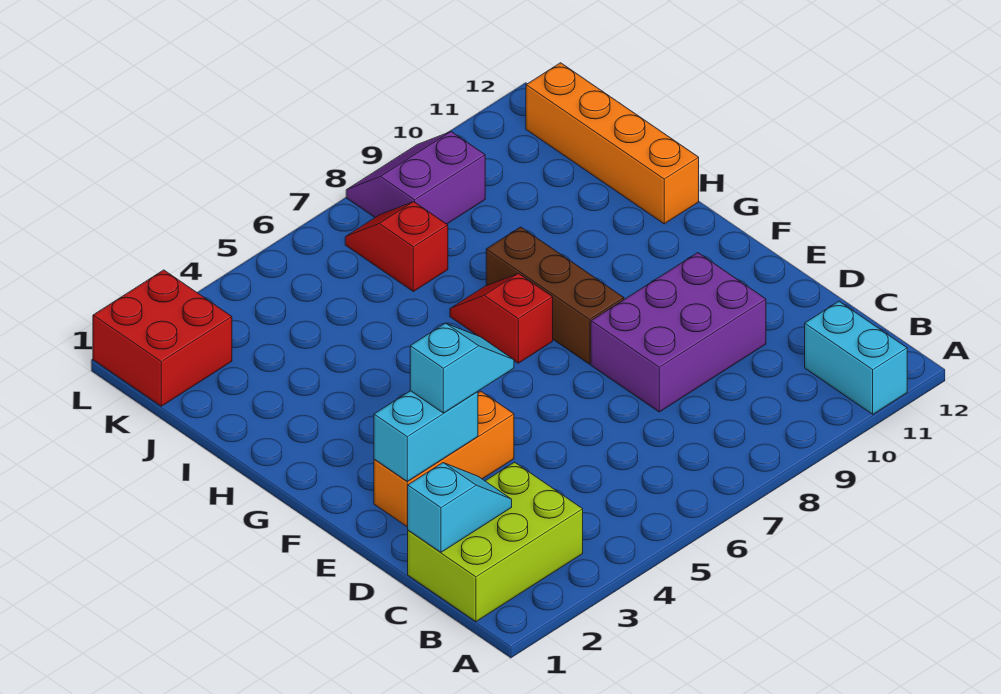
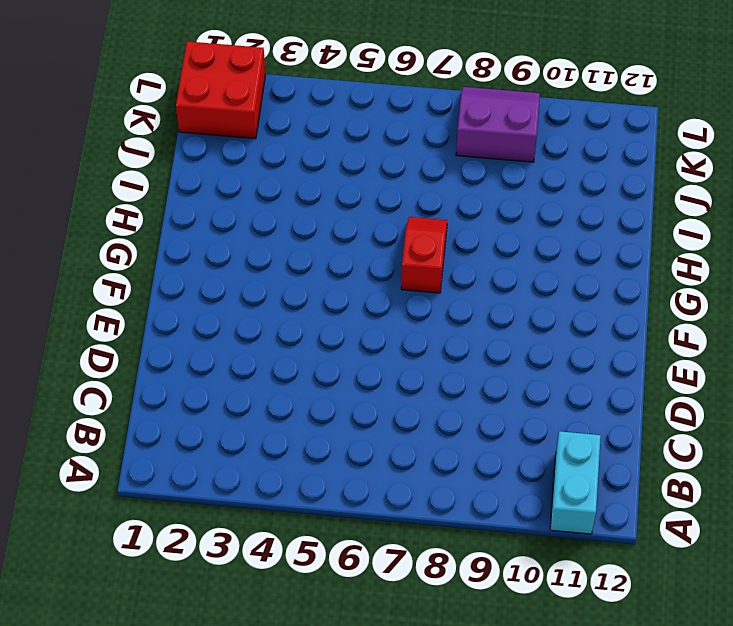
none -> lime 2x3 brick [408,462,583,622]
none -> purple 2x3 brick [591,253,766,412]
none -> orange 1x3 brick [374,391,514,526]

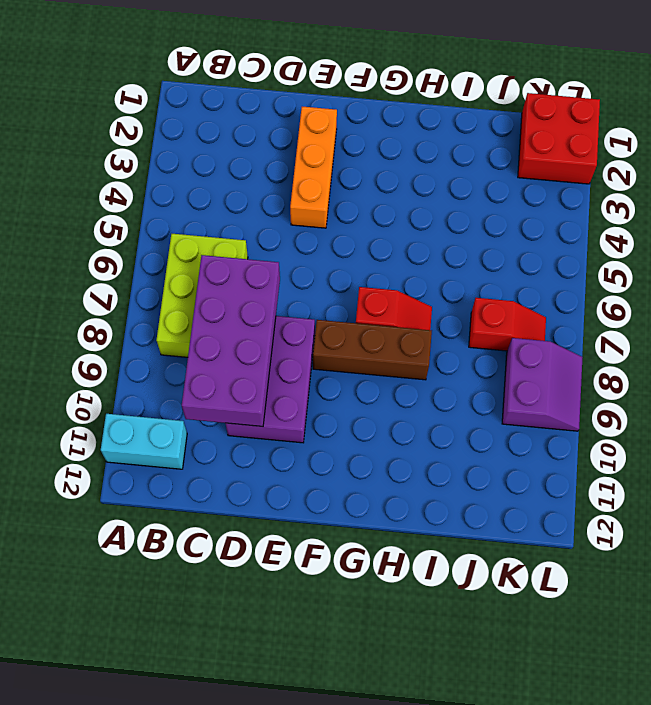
lime 2x3 brick [157,234,248,357] -> lime 2x3 brick moved to [408,462,583,622]
purple 2x4 brick [182,255,280,426] -> none
none -> orange 1x4 brick [526,63,699,224]
none -> cyan 1x2 slope [407,463,512,552]
none -> cyan 1x2 brick [374,391,478,482]

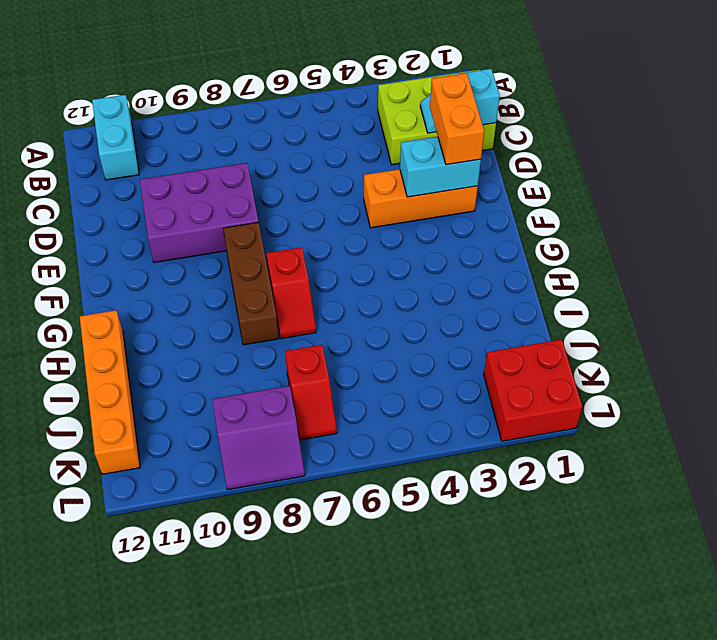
orange 1x2 brick [430,73,484,165] -> none
none -> cyan 1x2 slope [410,323,514,413]

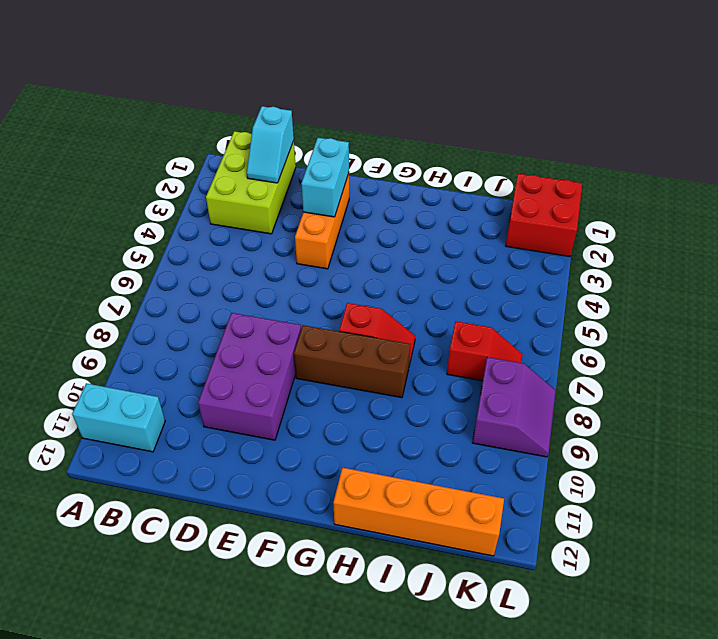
none -> cyan 1x2 slope [410,323,514,413]

